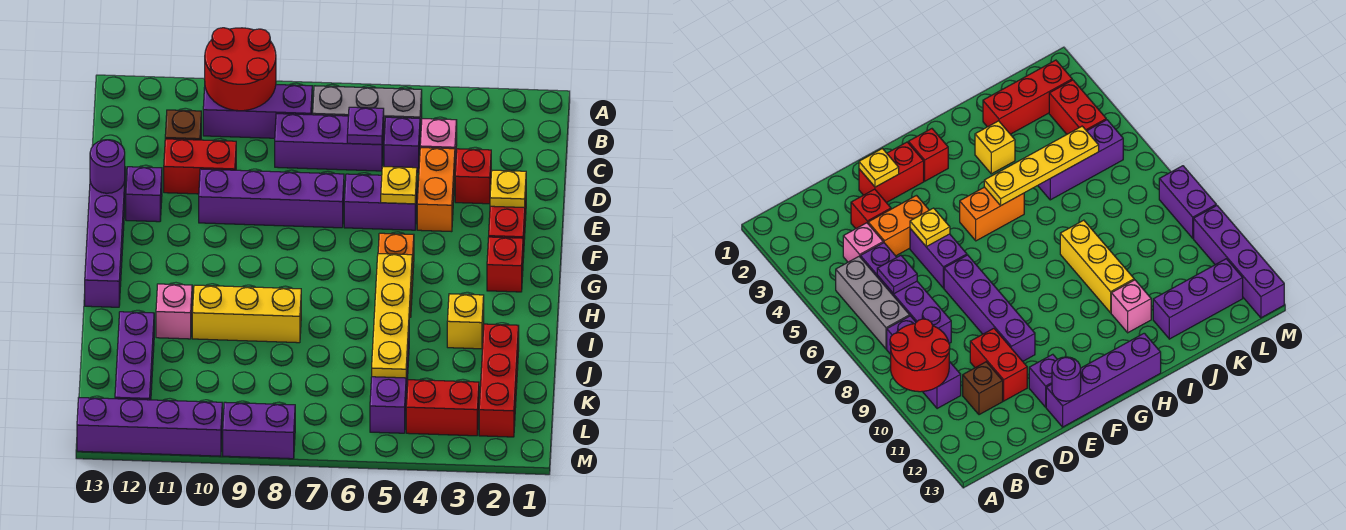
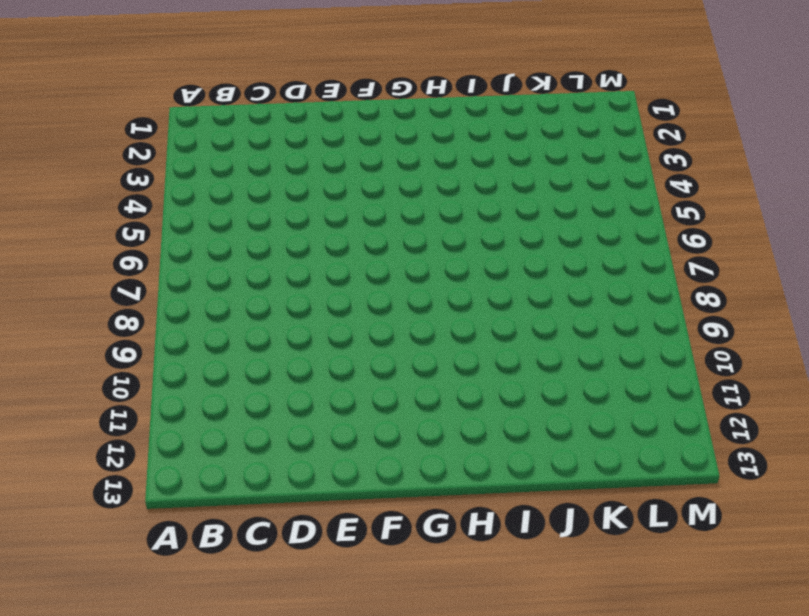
none -> grey 1x3 brick [313,86,422,137]
none -> purple 1x3 brick [203,85,312,138]
none -> pink 1x1 brick [420,119,457,165]
none -> purple 1x1 brick [384,117,420,172]

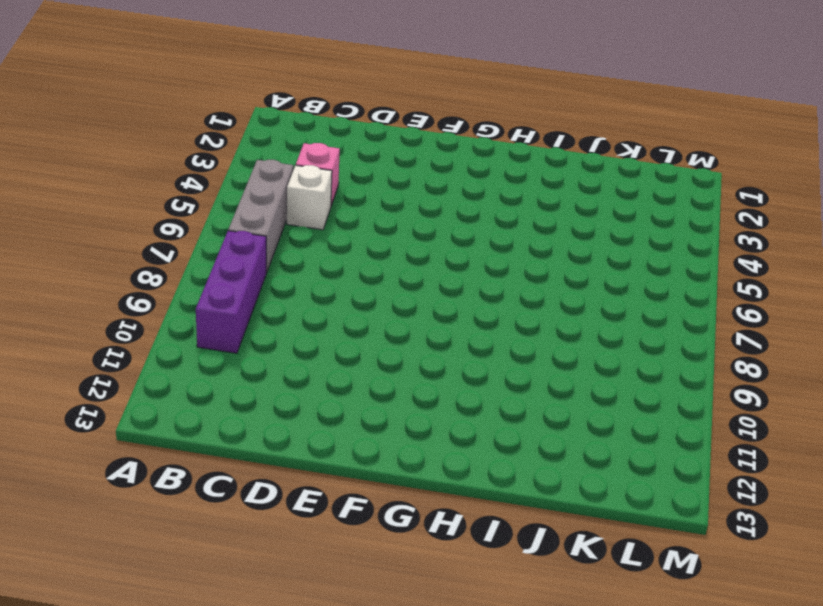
white 1x1 brick [287,165,332,230] -> purple 1x1 brick [384,117,420,172]
none -> purple 1x3 brick [275,114,384,171]
none -> brown 1x1 brick [165,110,201,140]
none -> red 1x1 brick [455,149,491,204]
none -> orange 1x2 brick [417,148,455,232]

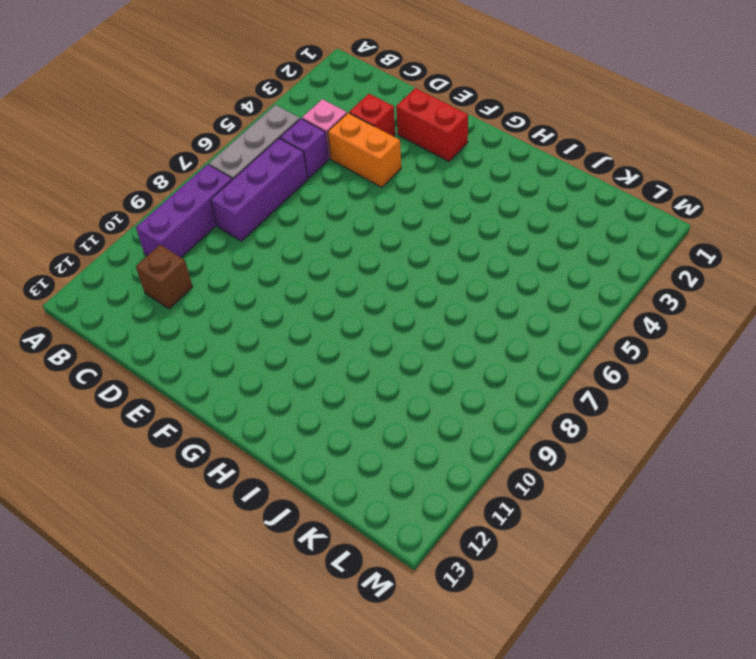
none -> red 1x2 brick [164,139,236,194]
none -> purple 1x2 brick [344,174,417,230]
none -> purple 1x4 brick [199,169,344,228]
none -> purple 1x1 brick [126,167,162,222]

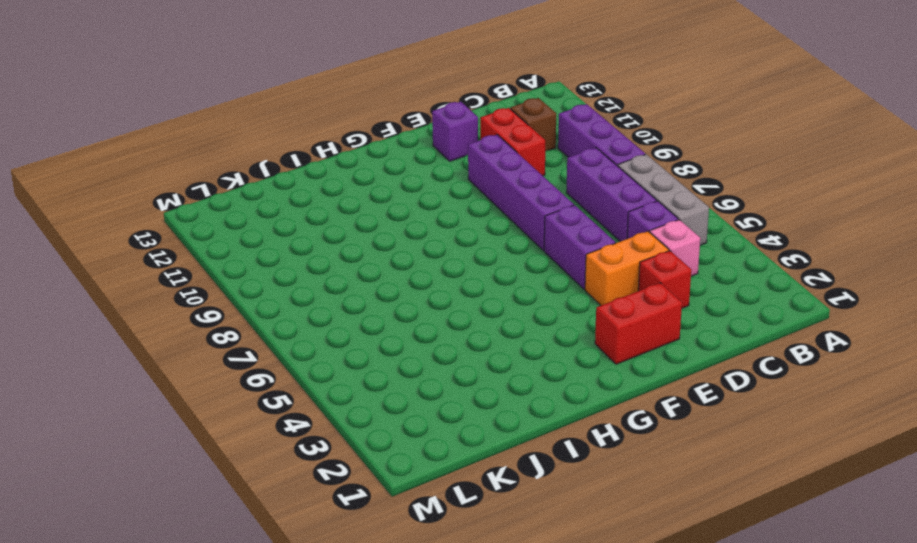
none -> purple 1x4 brick [85,167,126,307]
none -> red 1x1 brick [487,237,523,292]
none -> orange 1x2 brick [378,233,414,317]
none -> yellow 1x1 brick [447,294,484,349]

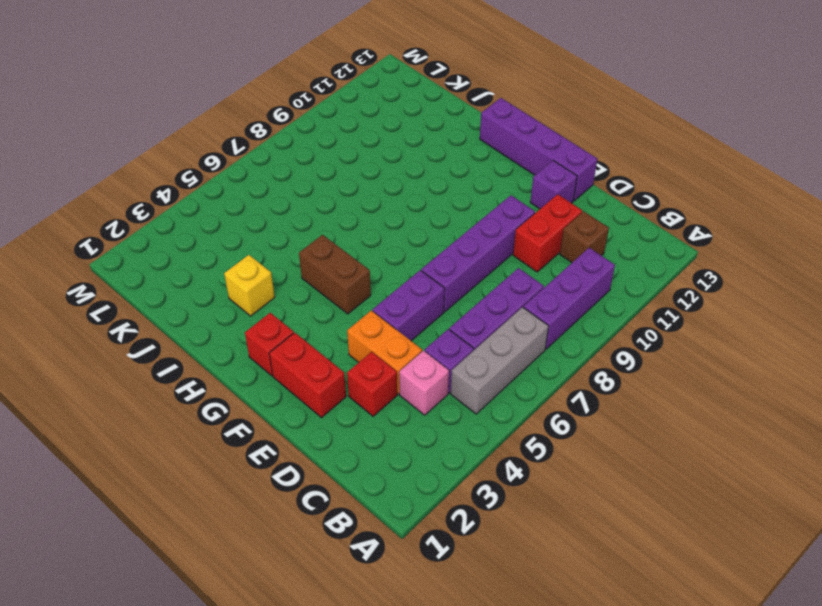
brown 1x2 brick [299,235,371,314] -> orange 1x2 brick [378,233,414,317]
none -> yellow 1x3 brick [192,285,301,343]
none -> pink 1x1 brick [156,284,192,339]
none -> red 1x3 brick [479,324,519,437]
none -> purple 1x3 brick [370,335,409,433]

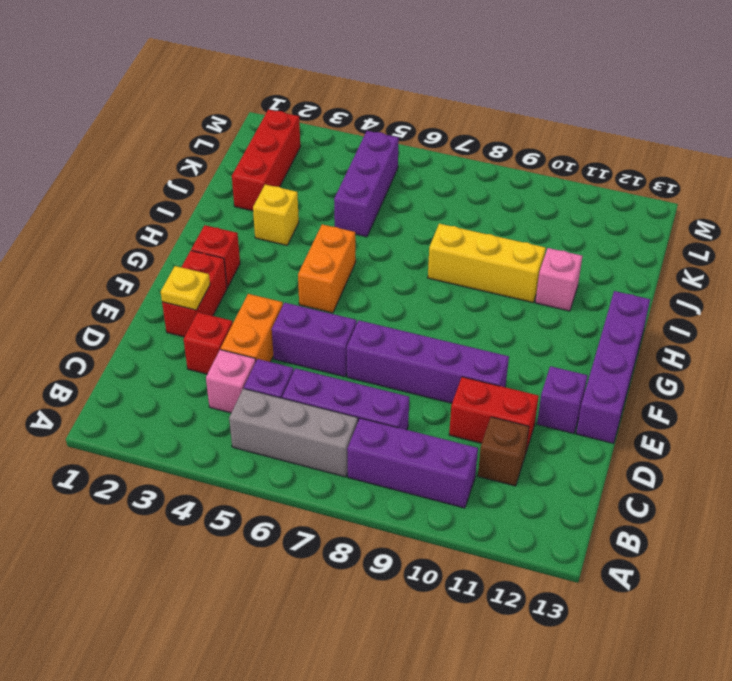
none -> purple 1x3 brick [115,312,154,400]
none -> red 1x2 brick [406,380,479,436]
none -> purple 1x2 brick [223,402,295,459]
none -> purple 1x4 brick [77,398,222,456]

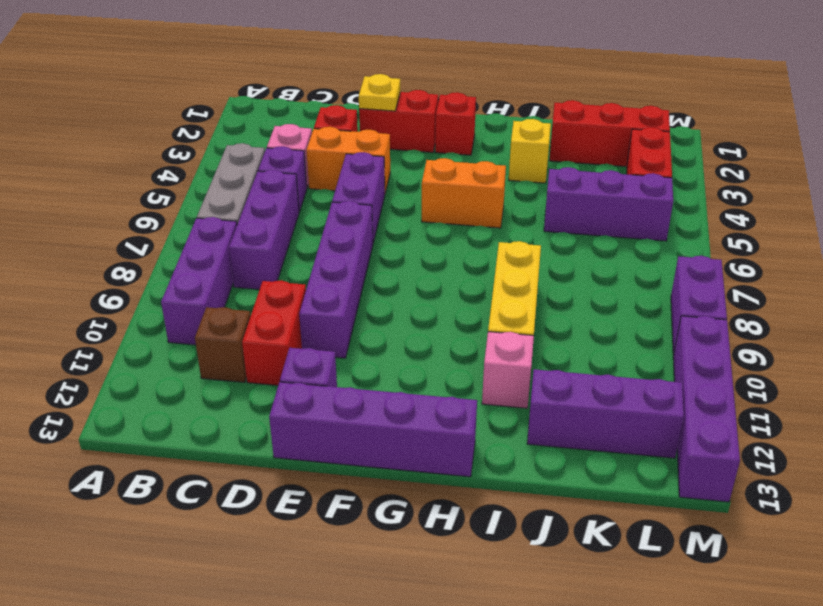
none -> red 2x2 round brick [205,28,276,111]
none -> purple 1x1 plate [347,107,384,145]
none -> yellow 1x1 plate [381,166,417,204]
none -> purple 1x1 round brick [90,140,125,193]

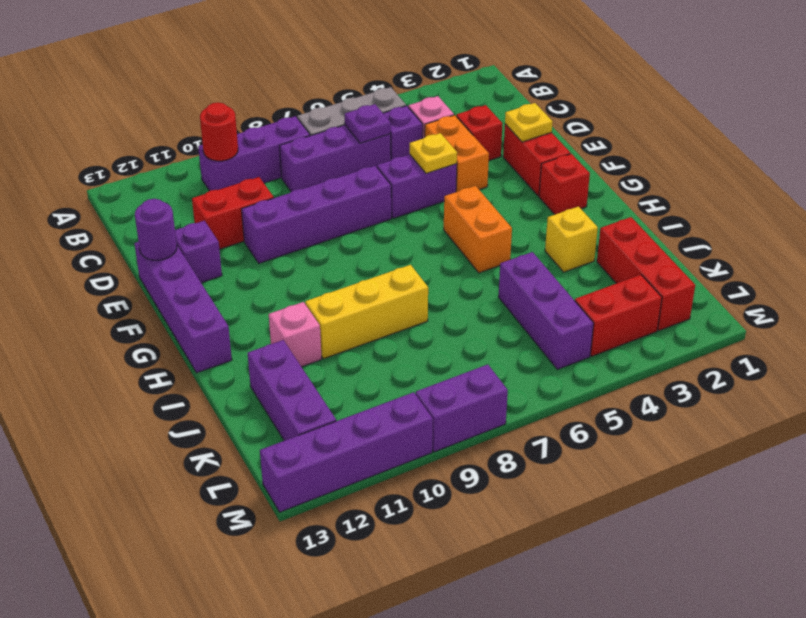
red 1x1 round brick [200,102,238,161] -> red 2x2 round brick [205,28,276,111]
none -> brown 1x1 brick [165,110,201,140]
none -> yellow 1x4 plate [372,254,412,378]

